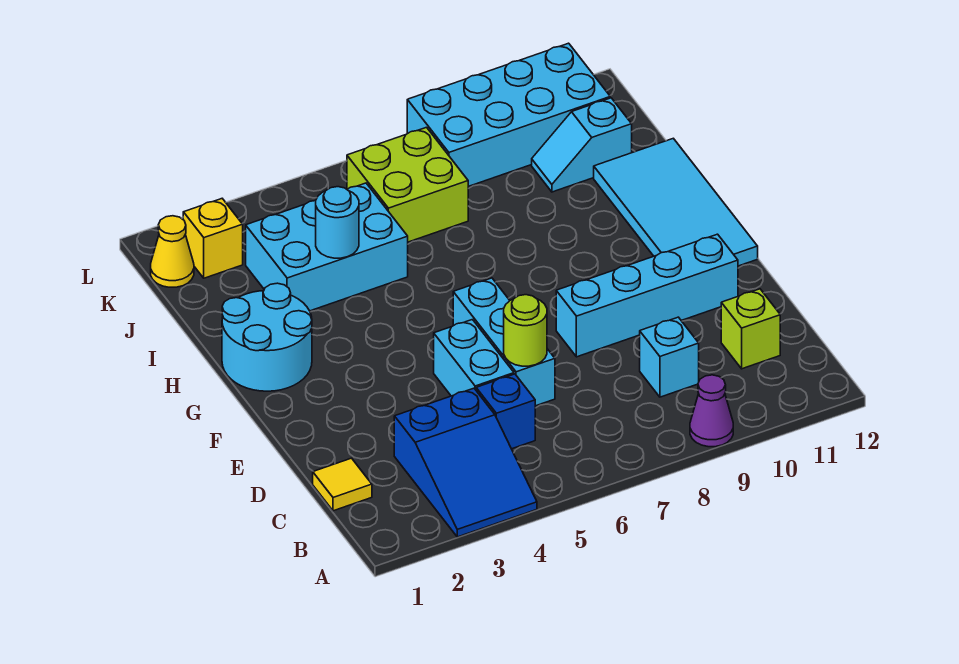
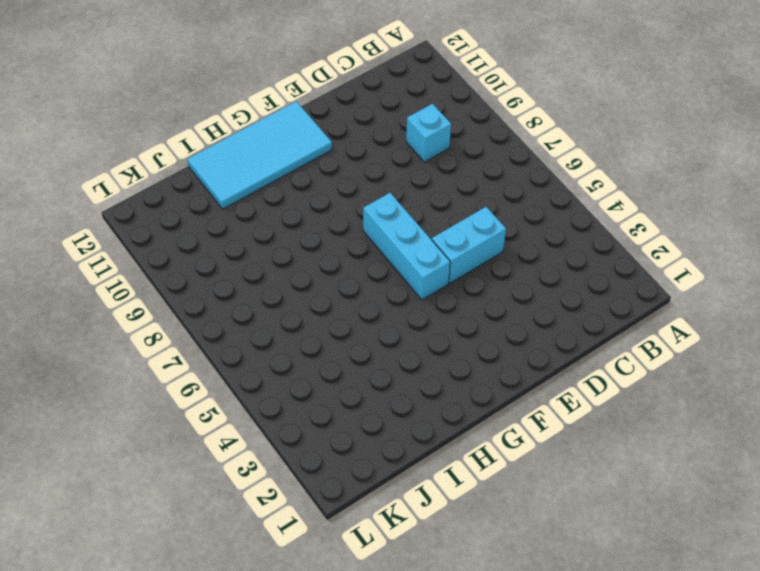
cyan 1x3 brick [363,193,450,300] -> cyan 1x3 brick turned to [453,278,555,406]
none -> blue 2x3 slope [394,388,537,537]
none -> purple 1x1 cone [690,375,733,447]
none -> yellow 1x1 tile [313,458,372,511]

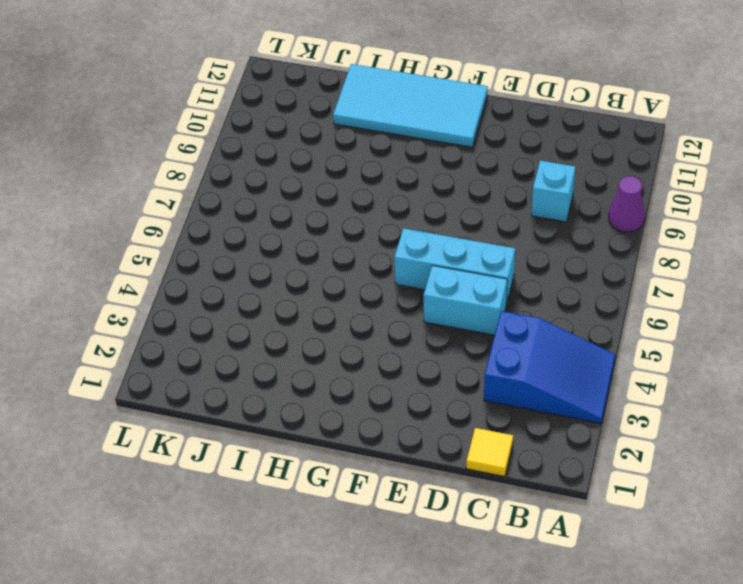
none -> blue 1x1 brick [476,374,535,449]
none -> lime 1x1 brick [721,289,780,369]
none -> cyan 1x4 brick [556,234,738,357]

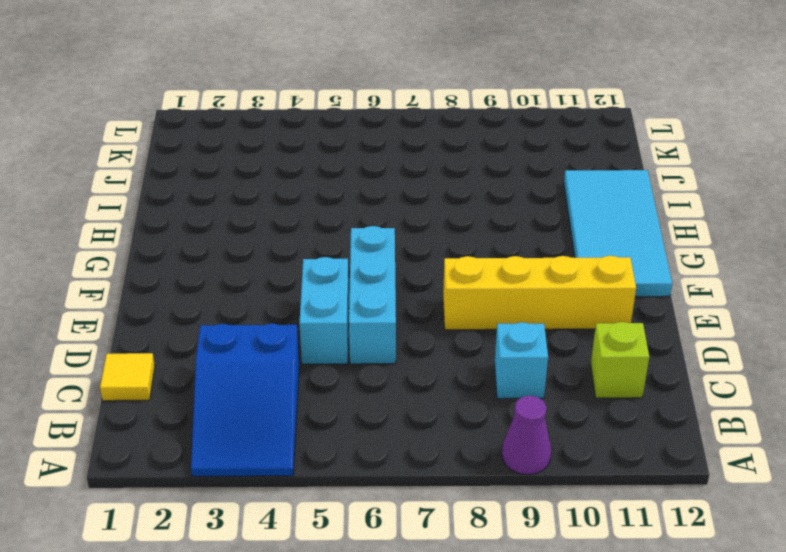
yellow 1x4 brick [443,256,636,330] -> cyan 1x4 brick [556,234,738,357]
none -> blue 1x1 brick [476,374,535,449]
none -> cyan 2x2 round brick [222,283,312,391]
none -> cyan 2x3 brick [246,183,408,311]

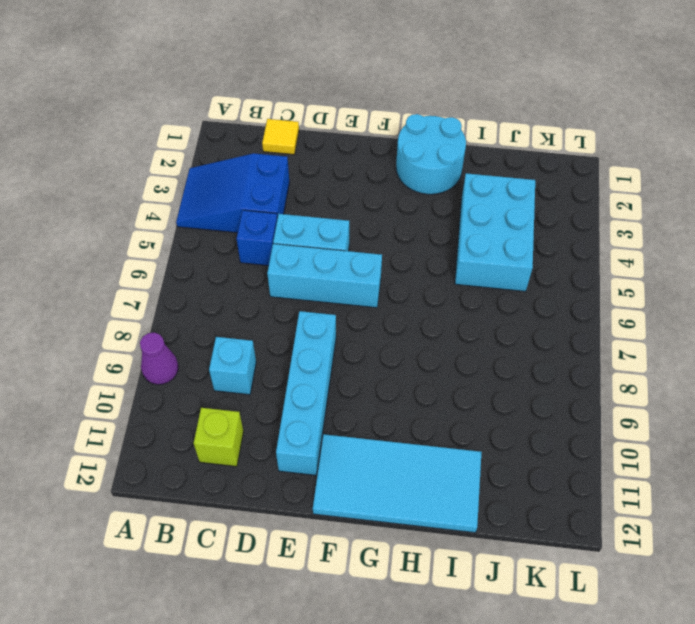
none -> lime 2x2 brick [347,127,468,242]
none -> cyan 1x2 slope [532,98,632,192]
none -> yellow 1x1 cone [151,216,194,287]

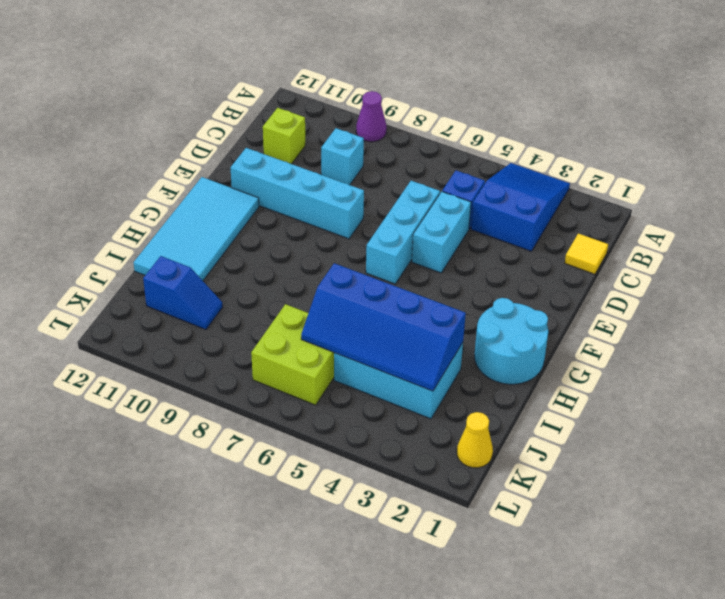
blue 2x4 slope [301,263,466,391] -> cyan 1x1 round brick [316,187,359,258]
blue 1x2 slope [143,256,223,330] -> cyan 1x2 slope [532,98,632,192]
none -> yellow 1x1 brick [183,199,243,278]
none -> cyan 2x4 brick [407,43,610,187]
none -> lime 1x1 round brick [504,295,547,366]

